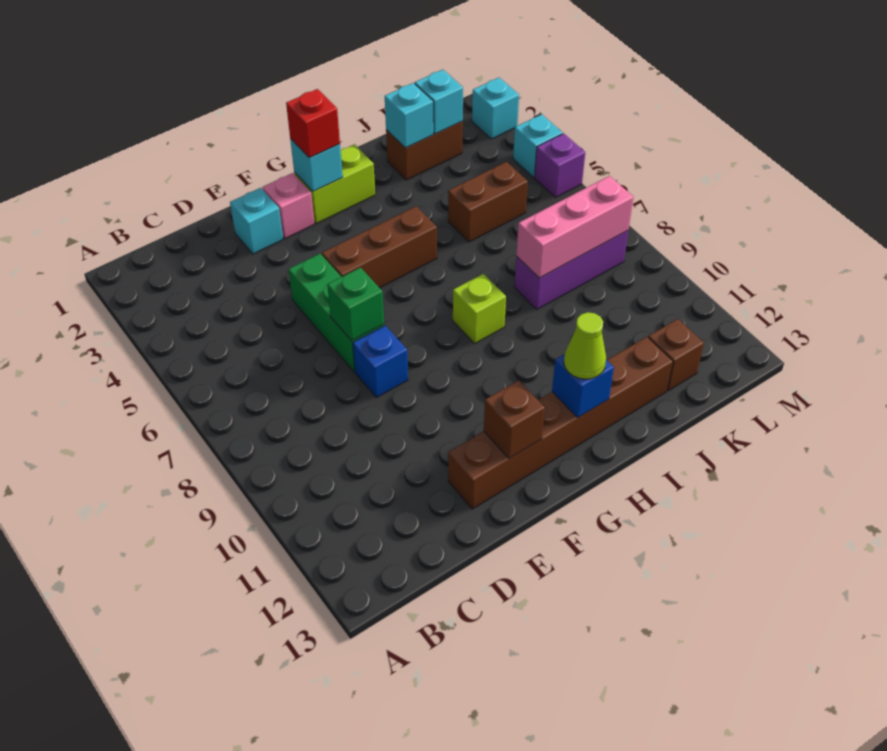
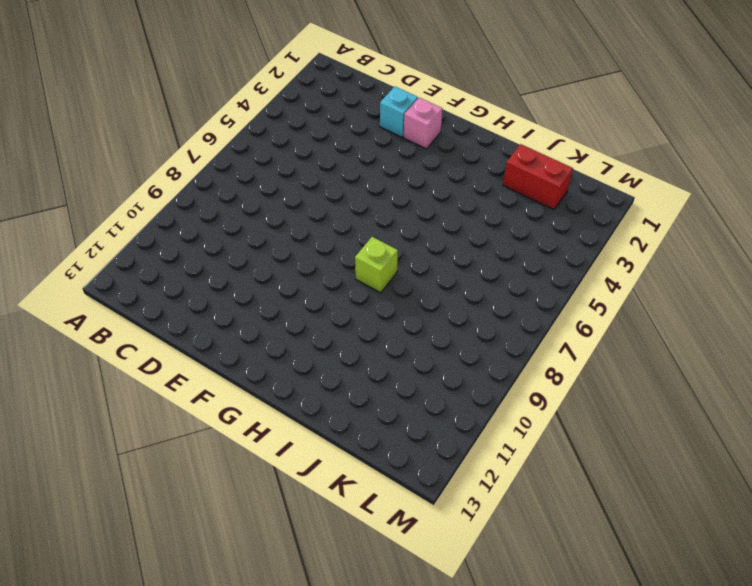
red 1x2 brick [503,144,573,209] -> brown 1x2 brick [386,121,463,180]
none -> green 1x3 brick [289,254,384,372]
none -> blue 1x1 brick [353,326,408,397]
none -> brown 1x6 brick [448,337,673,509]

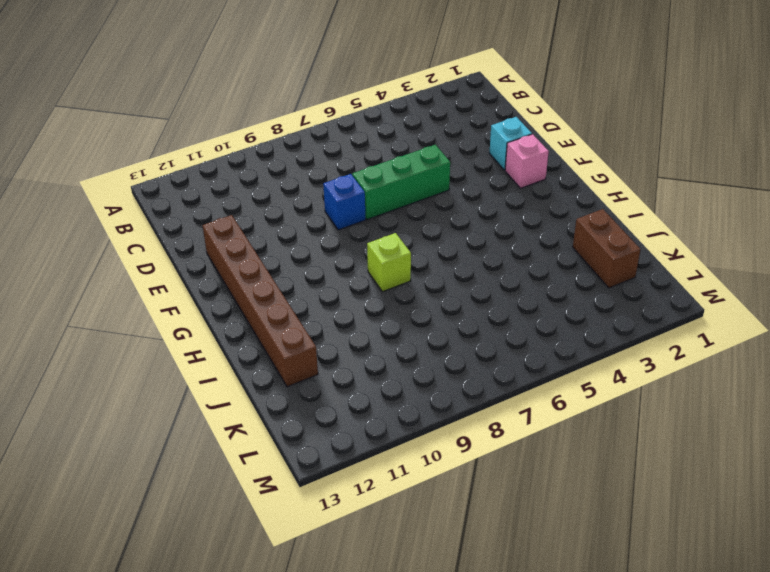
none -> brown 1x3 brick [322,206,437,288]
none -> lime 1x2 brick [294,144,375,224]
none -> brown 1x2 brick [448,162,528,242]

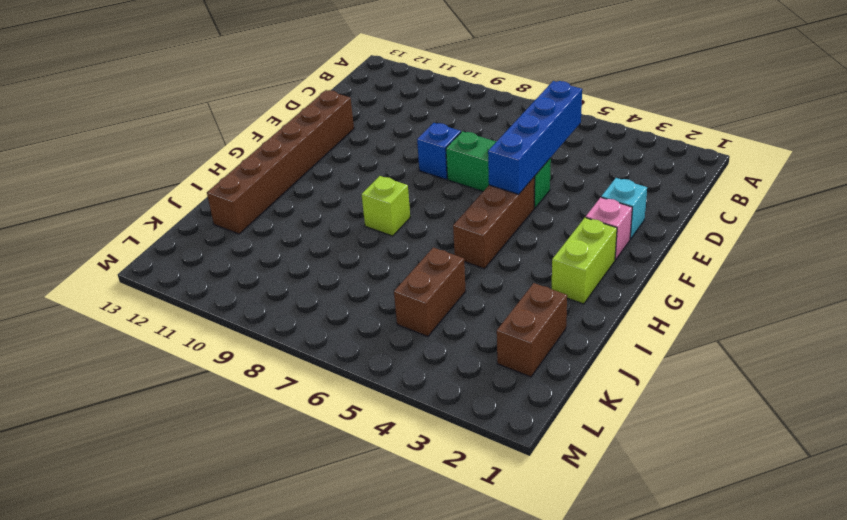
blue 1x4 brick [488,81,582,194] -> none
none -> purple 1x3 brick [514,231,628,309]
none -> brown 1x1 brick [648,319,704,390]
none -> cyan 1x1 brick [472,78,519,139]

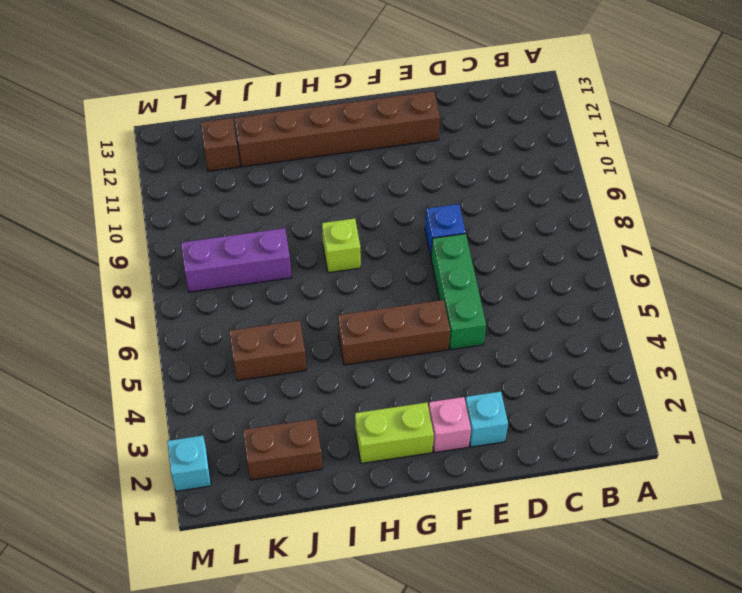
none -> cyan 1x1 brick [513,114,563,177]
none -> purple 1x1 brick [535,134,585,197]
none -> green 1x1 brick [327,268,384,341]

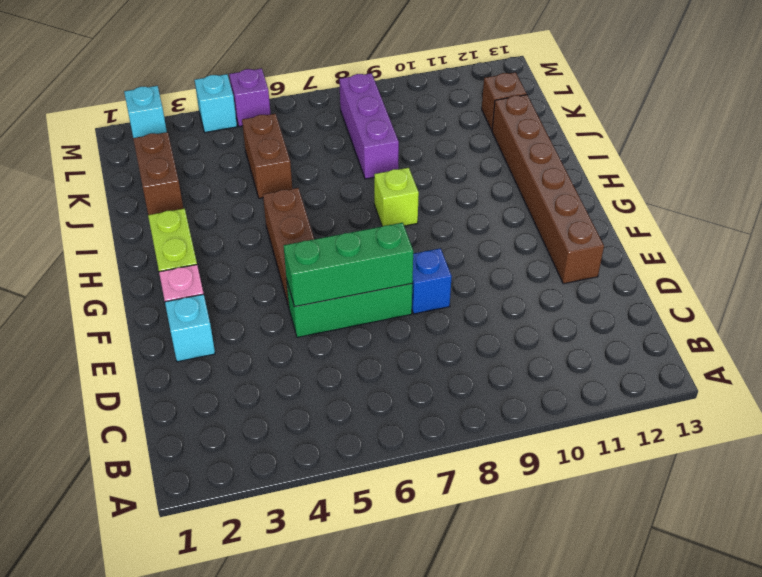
green 1x3 brick [284,223,413,307] -> green 1x1 brick [327,268,384,341]
none -> brown 1x1 brick [484,380,545,458]
none -> cyan 1x1 brick [290,139,343,191]
none -> blue 1x1 brick [552,354,614,418]

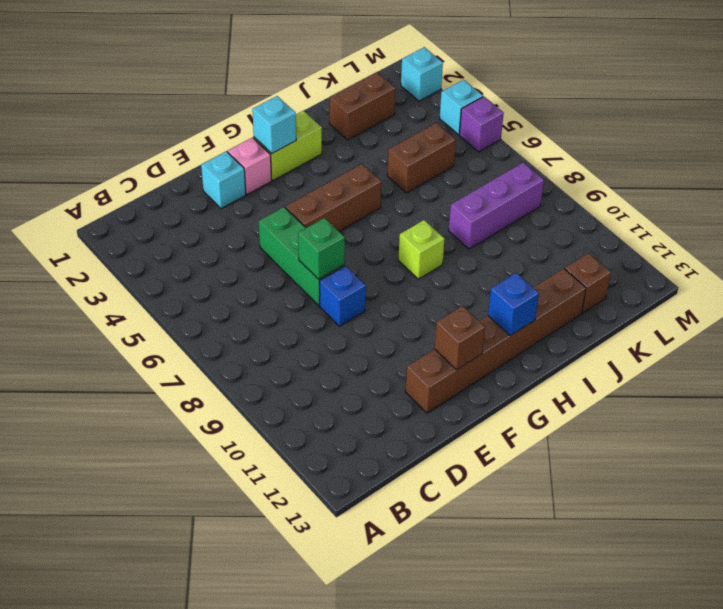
none -> cyan 1x1 brick [385,83,434,148]
none -> pink 1x3 brick [516,176,634,278]
none -> cyan 1x1 brick [415,70,463,134]

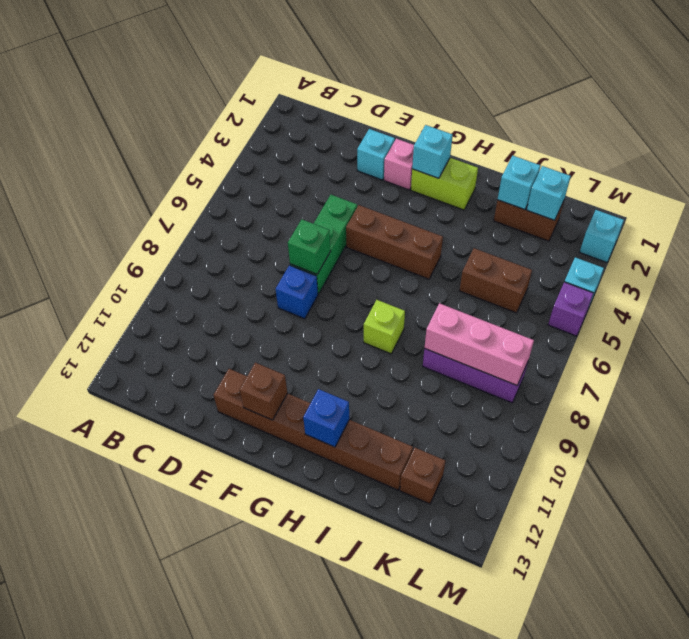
none -> red 1x1 brick [286,89,340,158]
none -> lime 1x1 cone [564,312,606,379]

